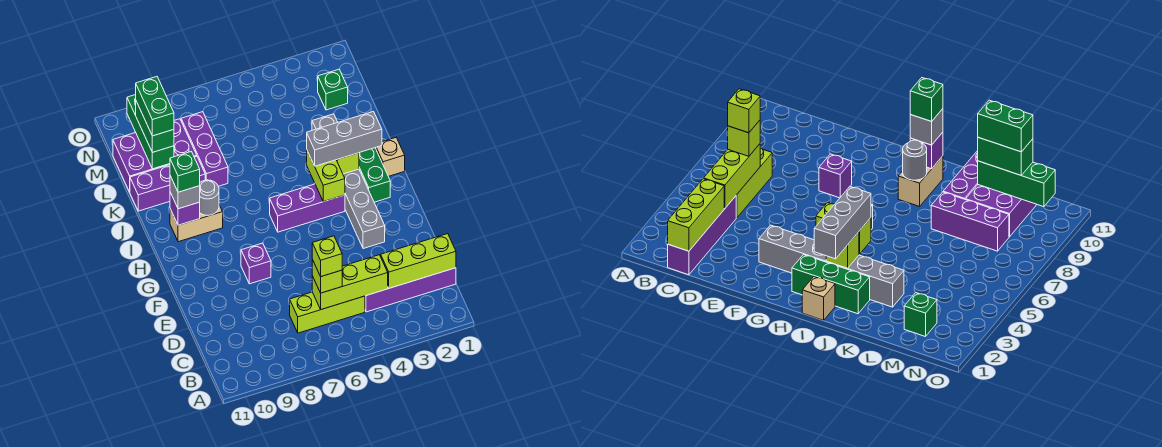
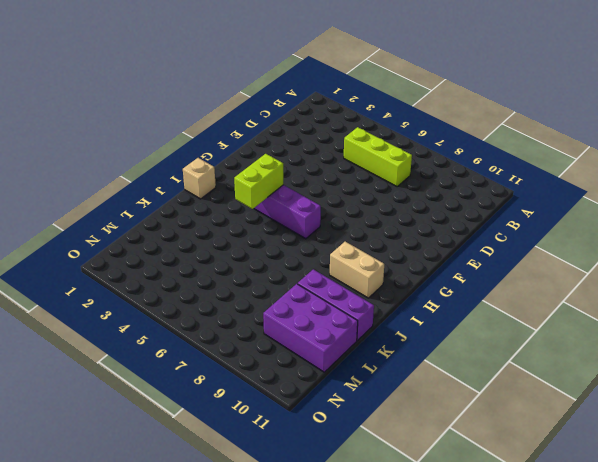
none -> purple 1x4 brick [365,268,456,312]
none -> grey 1x6 brick [312,114,385,249]
none -> purple 1x1 brick [241,243,271,284]

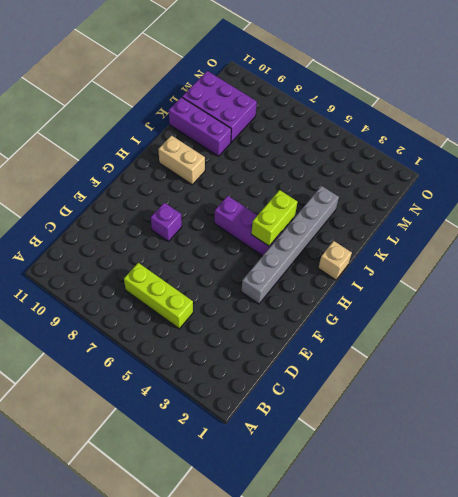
none -> purple 1x4 brick [365,268,456,312]
none -> green 1x3 brick [359,148,390,202]
none -> purple 1x3 brick [181,112,228,186]

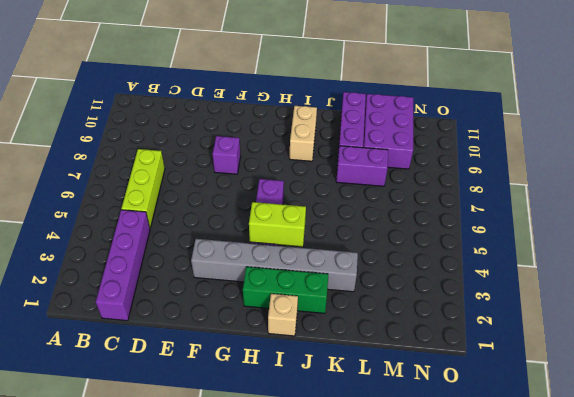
purple 1x2 brick [336,146,388,186] -> purple 1x3 brick [181,112,228,186]
none -> green 1x1 brick [318,69,348,110]
none -> lime 1x3 brick [381,234,456,288]
none -> lime 1x3 brick [312,255,388,309]

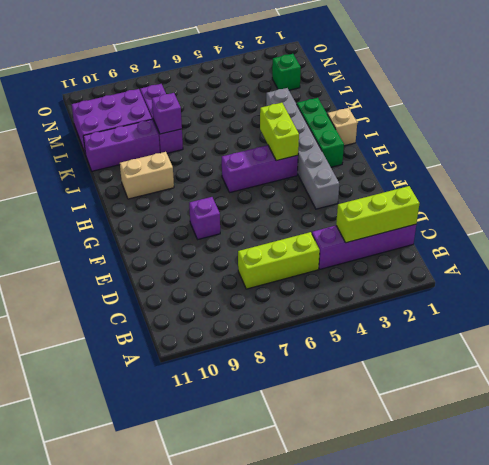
purple 1x1 brick [152,93,182,134] -> purple 1x1 brick moved to [170,192,200,225]
none -> lime 1x3 brick [312,255,388,309]
none -> lime 1x1 brick [337,153,359,174]
none -> grey 1x1 round brick [200,180,219,215]

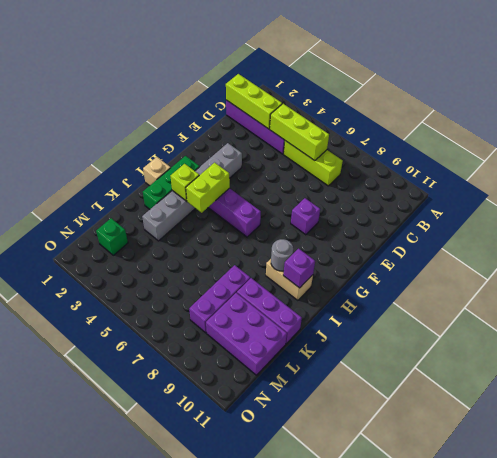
none -> green 1x3 brick [127,95,174,169]
none -> lime 1x1 brick [312,260,342,293]
none -> grey 1x3 brick [307,112,382,166]

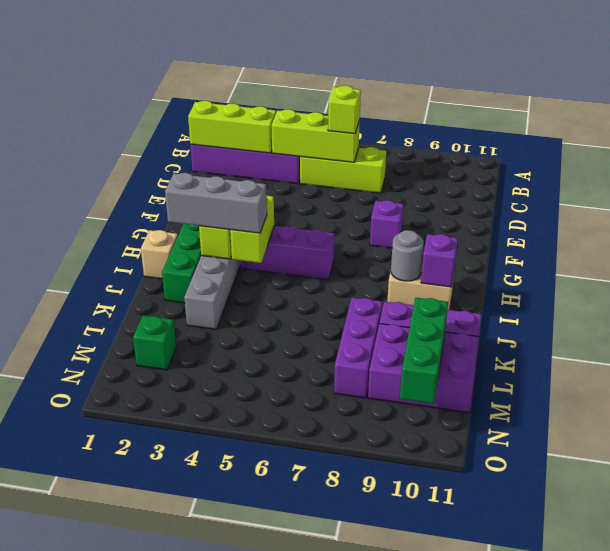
none -> grey 1x1 brick [170,176,200,209]
none -> green 1x2 brick [136,101,174,152]
none -> lime 1x1 brick [312,236,342,277]

